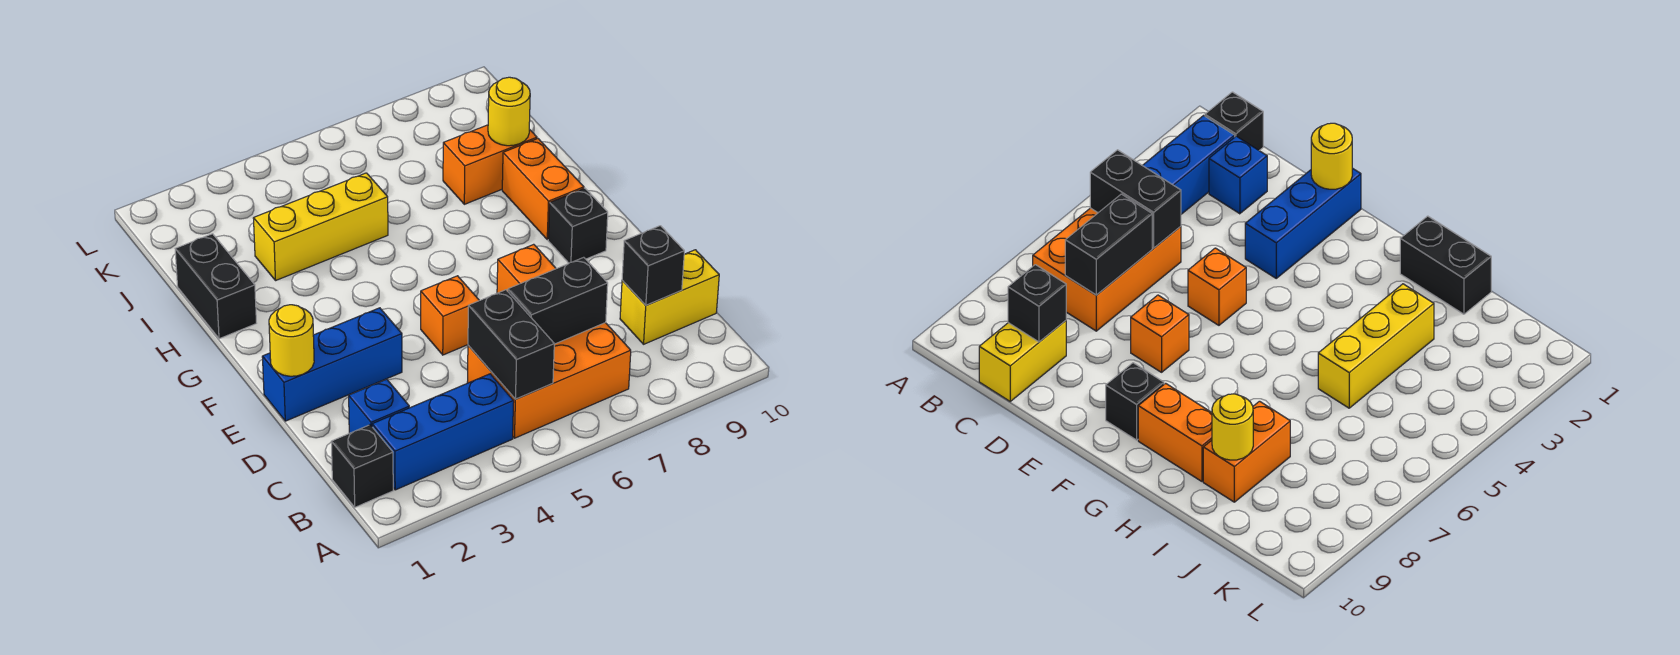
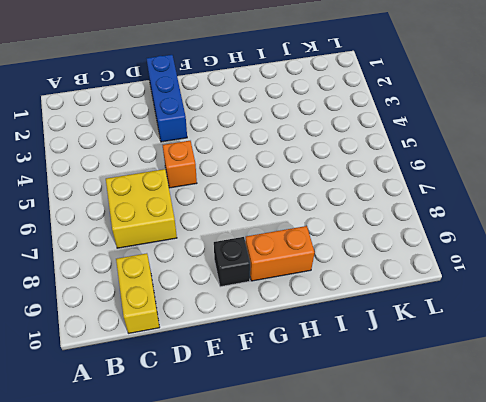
yellow 2x2 brick [106,169,177,248] -> orange 2x3 brick [467,323,631,438]
none -> black 1x1 brick [331,425,393,507]
none -> blue 1x3 brick [372,374,514,490]
none -> blue 1x1 brick [349,379,409,433]

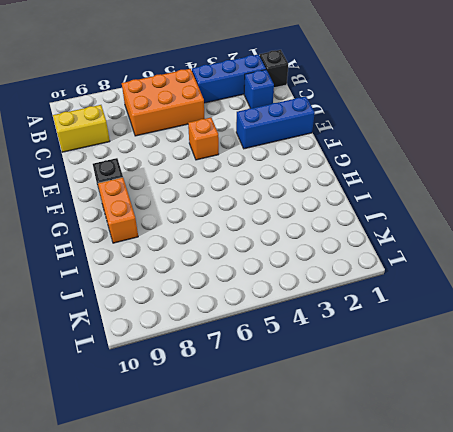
none -> orange 1x1 brick [497,244,556,293]
none -> black 1x2 brick [175,234,256,339]
none -> yellow 1x3 brick [253,173,388,280]

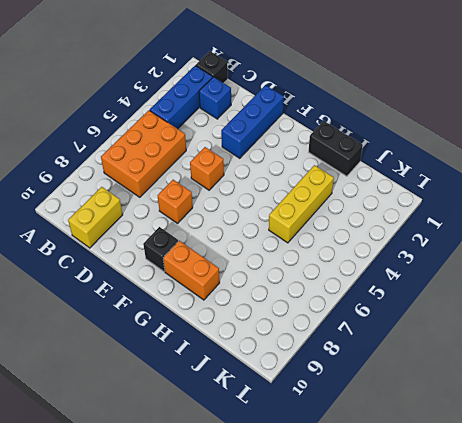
none -> orange 1x2 brick [443,125,537,204]
none -> black 1x2 brick [468,290,554,399]
none -> black 1x2 brick [508,257,608,344]

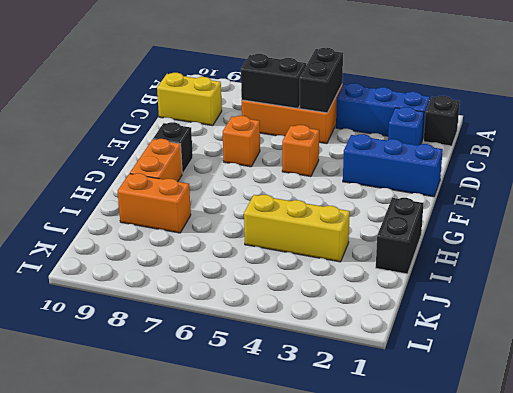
none -> black 1x1 brick [622,226,684,305]
none -> yellow 1x1 round brick [269,305,314,376]
none -> yellow 1x1 round brick [488,77,530,146]

